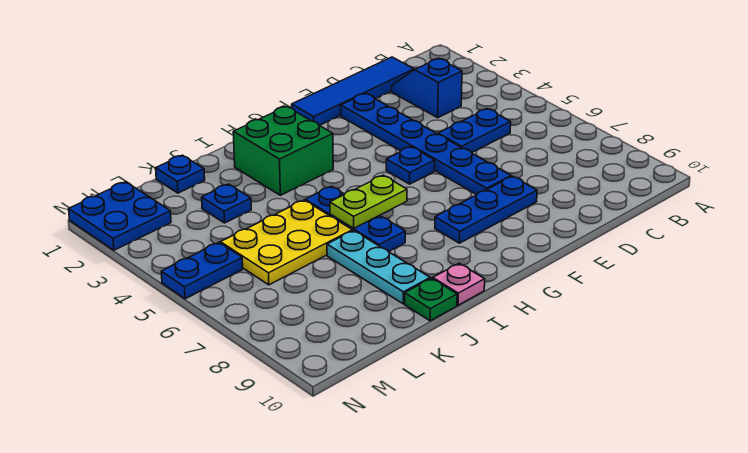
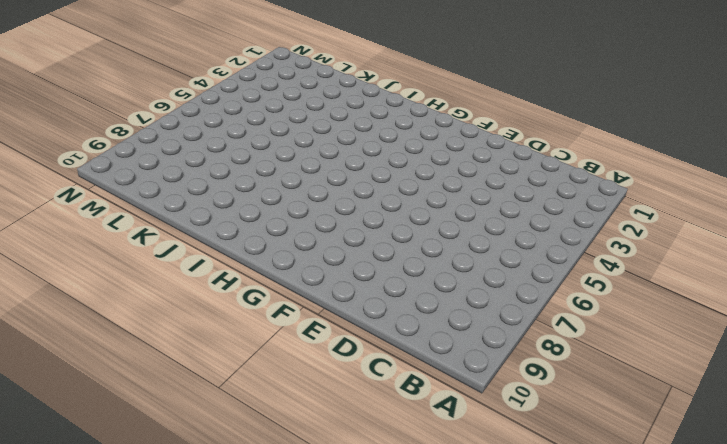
none -> blue 1x4 tile [292,57,414,126]
none -> blue 1x2 slope [392,58,462,118]
none -> blue 1x2 plate [438,109,511,152]

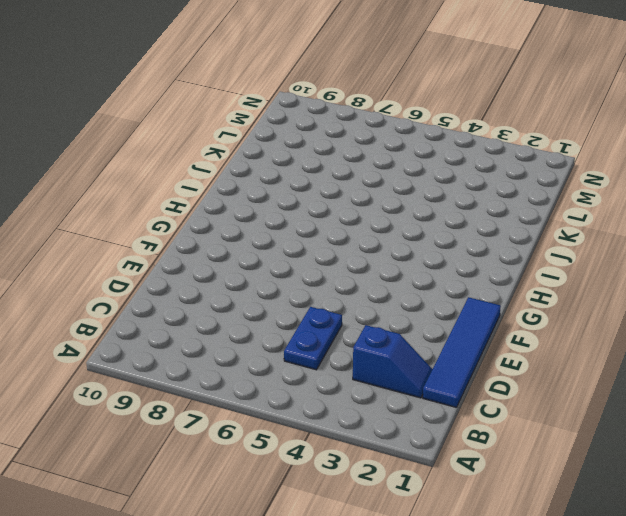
none -> blue 1x6 plate [341,94,511,195]
none -> blue 1x3 plate [435,176,537,243]
none -> blue 1x1 plate [386,147,435,184]

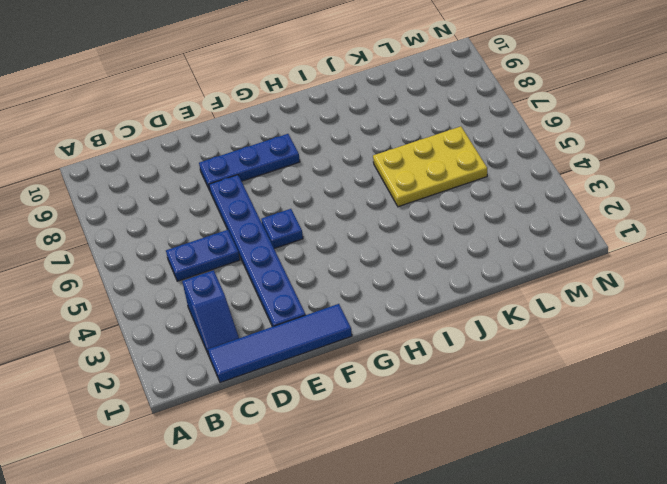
none -> green 2x2 brick [233,107,333,195]
none -> blue 1x3 plate [305,186,405,252]
none -> pink 1x1 plate [433,263,485,305]

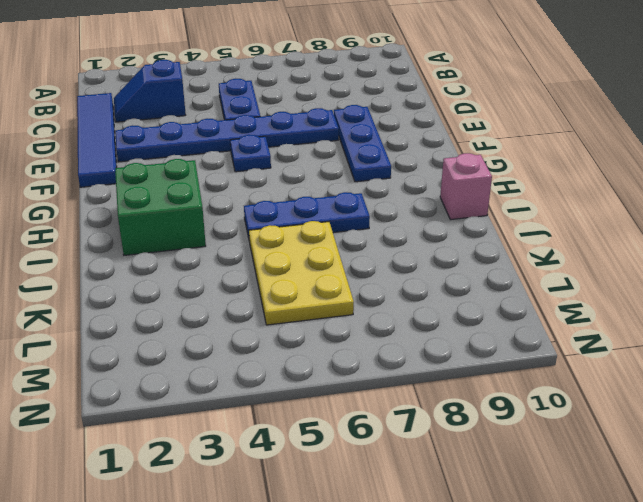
pink 1x1 brick [440,153,492,220] -> pink 1x1 plate [433,263,485,305]
none -> cyan 1x3 plate [327,231,430,304]
none -> green 1x1 plate [405,278,457,321]
none -> blue 1x1 plate [156,155,205,193]

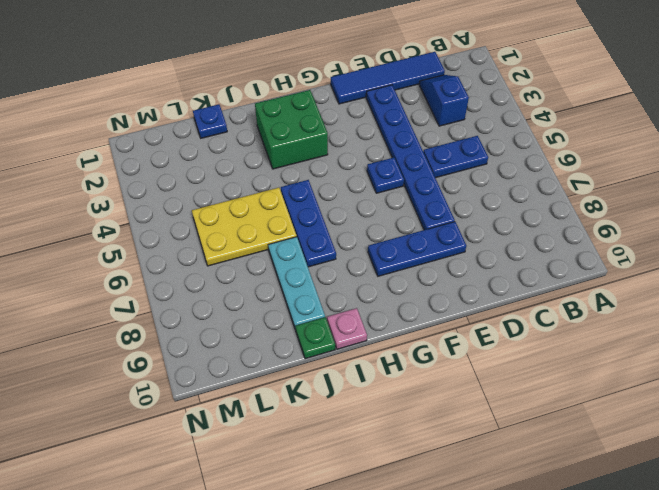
none -> blue 1x1 plate [202,184,251,223]
none -> blue 2x2 plate [69,182,171,250]
none -> blue 1x2 plate [161,243,243,299]

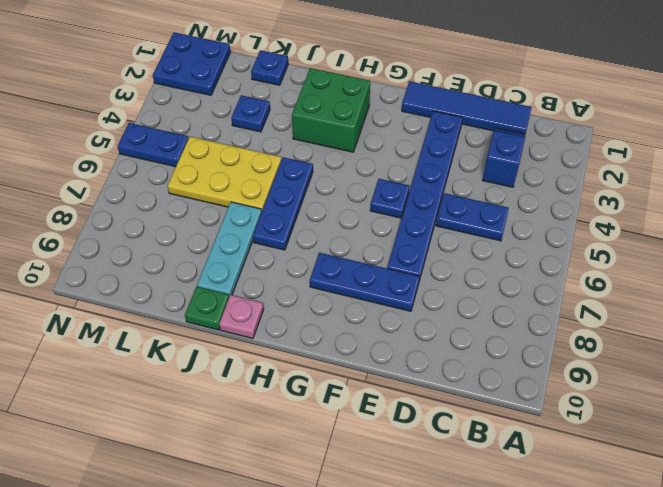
none -> lime 1x2 plate [330,175,407,228]

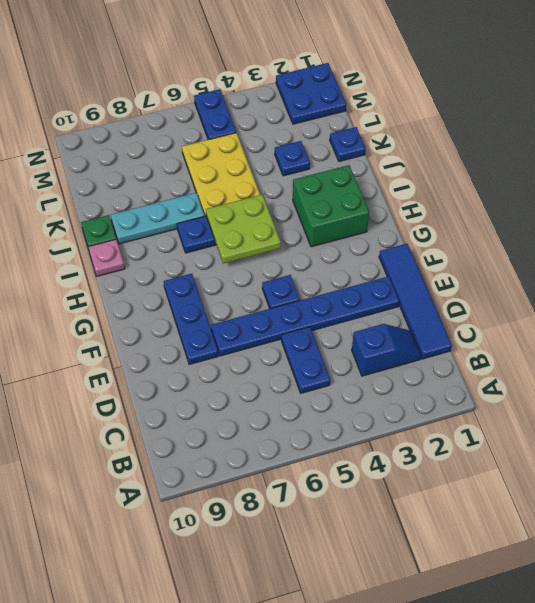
lime 2x2 plate [206,195,281,264] -> lime 1x2 plate [330,175,407,228]

